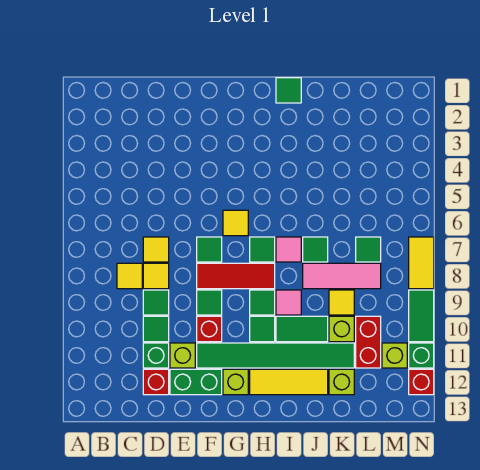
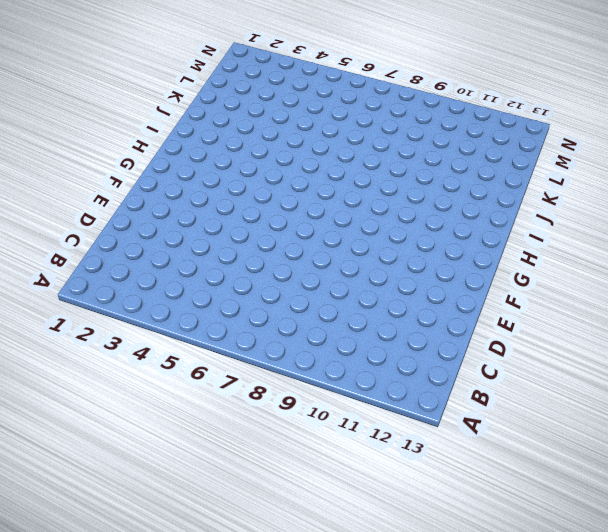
none -> yellow 1x1 tile [117,263,142,289]
none -> yellow 1x1 tile [143,237,169,262]
none -> yellow 1x1 tile [143,263,169,289]
none -> green 1x1 tile [143,290,169,315]

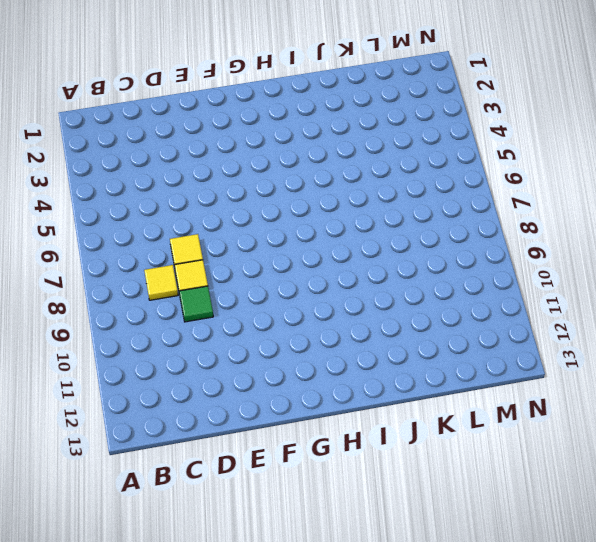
none -> green 1x1 tile [143,316,169,342]
none -> green 1x1 brick [143,343,169,368]
none -> red 1x1 brick [143,369,169,395]
none -> lime 1x1 brick [170,343,195,368]

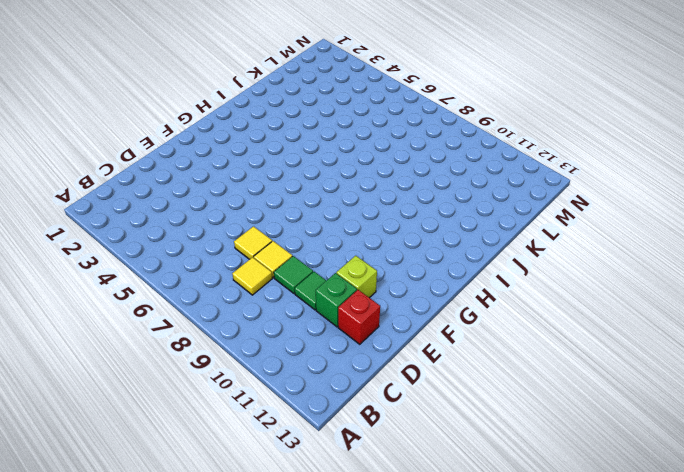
none -> green 1x2 brick [170,369,222,395]
none -> green 1x1 tile [197,237,222,262]
none -> red 1x3 tile [197,263,275,289]
none -> green 1x1 tile [197,290,222,315]

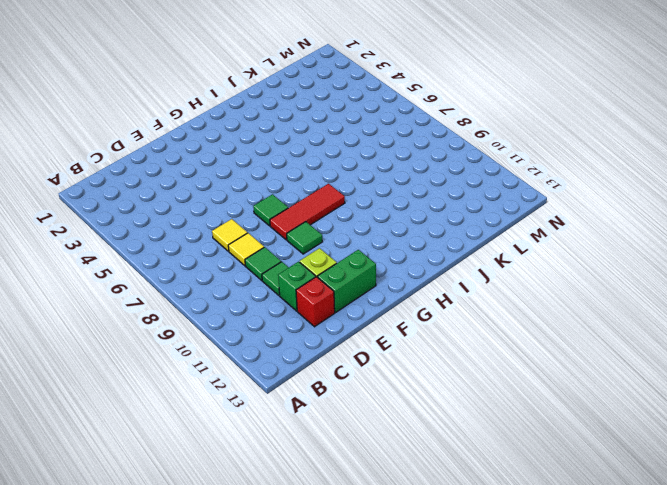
none -> yellow 1x1 tile [117,263,142,289]
none -> red 1x1 brick [197,316,222,342]
none -> green 1x6 tile [197,343,354,368]
none -> yellow 1x1 tile [223,210,248,236]

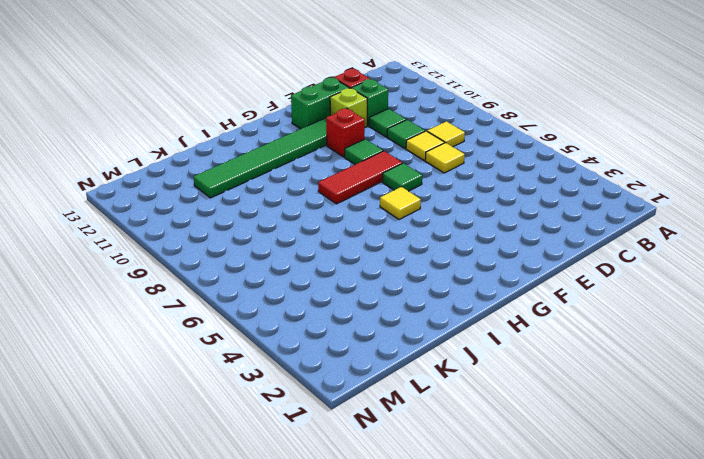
none -> lime 1x1 brick [223,369,248,395]
none -> green 1x1 tile [250,237,275,262]
none -> green 1x1 tile [250,290,275,315]
none -> green 1x1 tile [250,316,275,342]

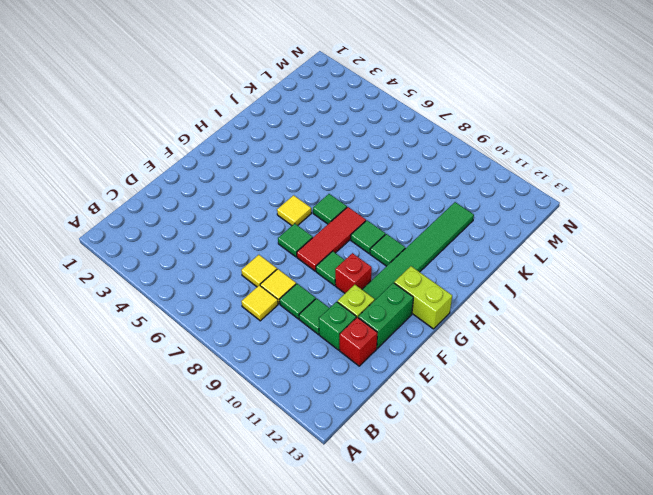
lime 1x2 brick [394,266,452,329] -> lime 1x1 brick [223,369,248,395]
none -> yellow 1x3 tile [250,369,328,395]
none -> green 1x1 tile [276,78,301,103]
none -> pink 1x1 tile [276,237,301,262]
none -> pink 1x1 tile [276,290,301,315]

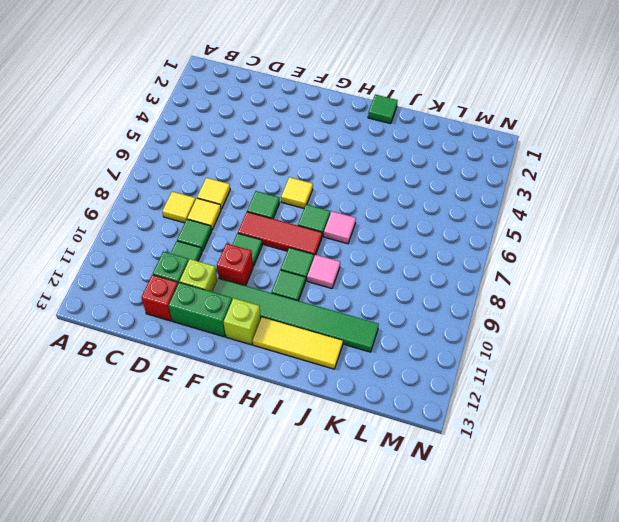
none -> green 1x2 tile [276,316,328,342]
none -> green 1x1 tile [303,237,328,262]
none -> pink 1x3 tile [303,263,381,289]
none -> yellow 1x1 tile [329,290,354,315]

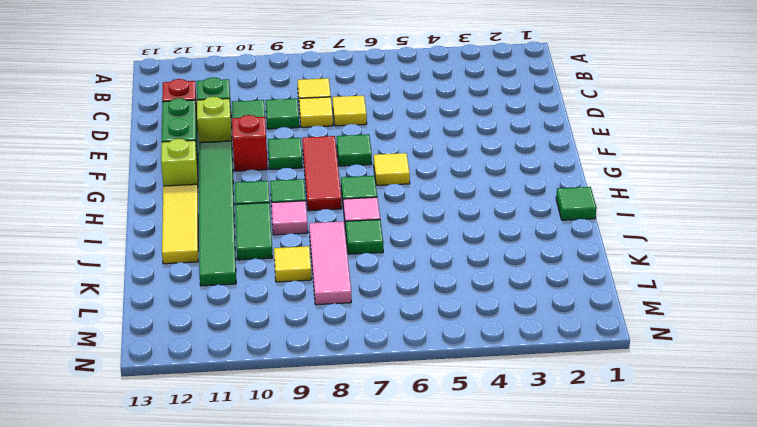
none -> lime 1x1 brick [329,316,354,342]
none -> lime 1x1 brick [329,369,354,395]
none -> green 1x1 tile [356,237,381,262]
none -> red 1x2 brick [356,316,381,368]

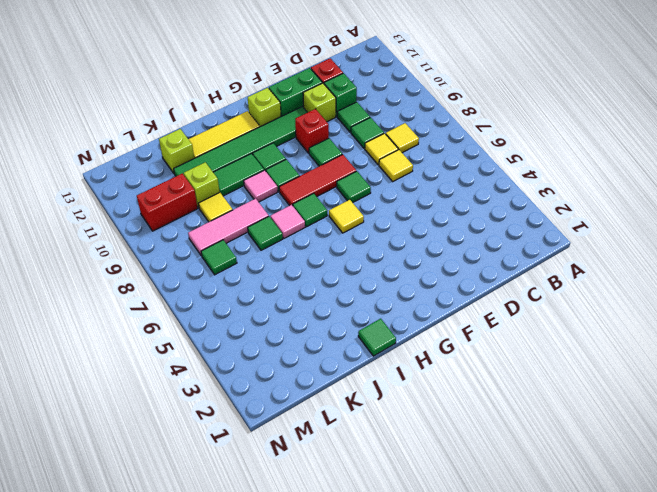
red 1x2 brick [137,174,198,231] -> red 1x2 brick turned to [356,316,381,368]
none -> lime 1x1 brick [382,343,407,368]
none -> yellow 1x2 tile [409,237,434,289]
none -> green 1x2 tile [409,290,434,342]
none -> green 1x1 brick [409,343,434,368]

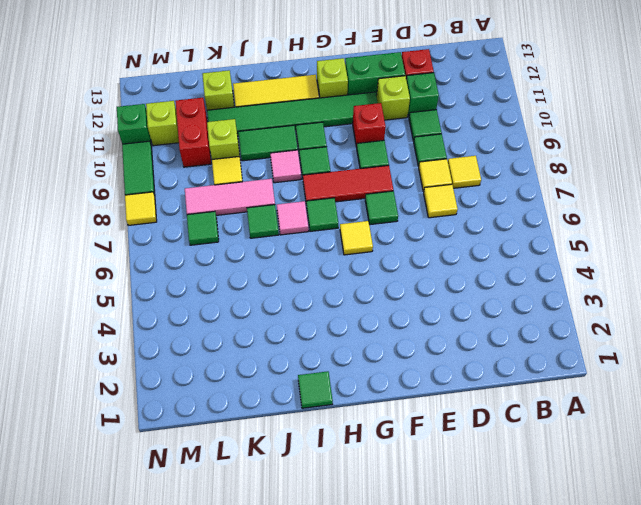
yellow 1x1 tile [125,192,157,225] -> yellow 1x2 tile [409,237,434,289]
none -> red 1x1 brick [409,369,434,395]

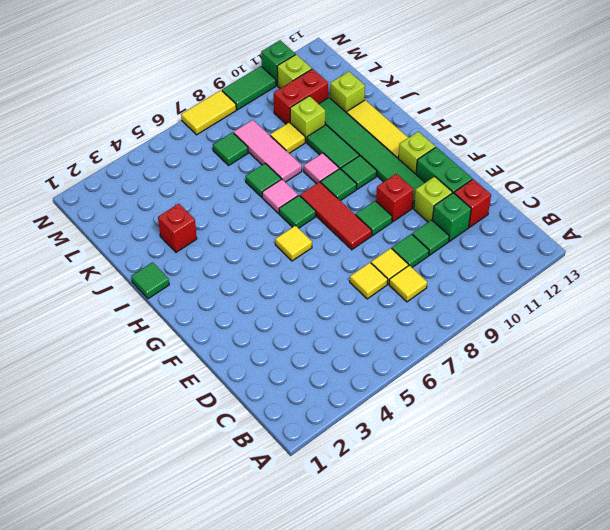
red 1x1 brick [158,204,197,252] -> red 1x1 brick moved to [409,369,434,395]
none -> green 1x1 tile [197,237,222,262]

